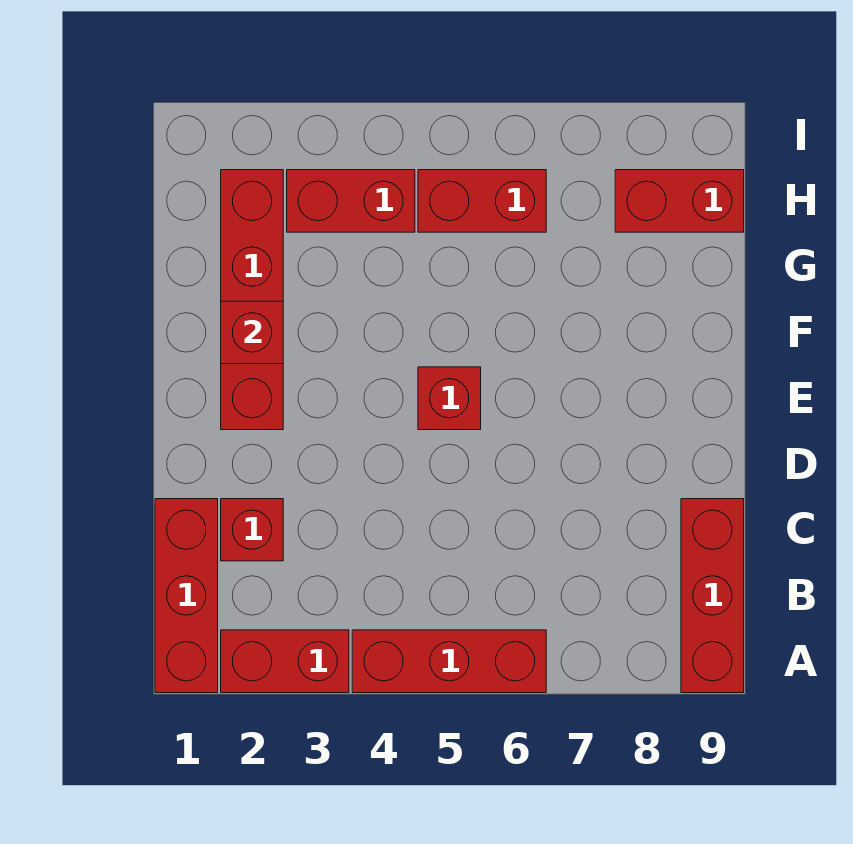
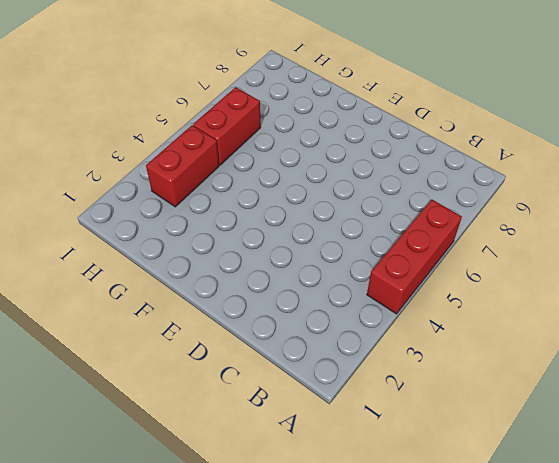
none -> red 1x3 brick [155,499,218,693]
none -> red 1x2 brick [221,630,349,693]

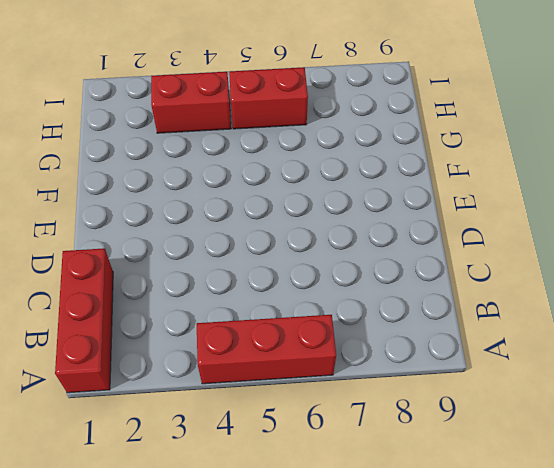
none -> red 1x2 brick [221,630,349,693]
none -> red 1x3 brick [681,499,744,693]

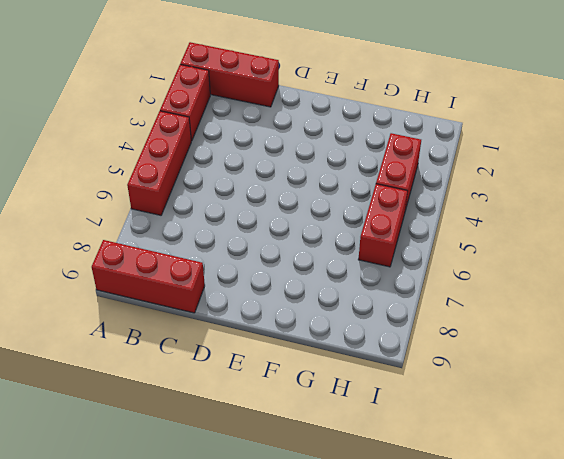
none -> red 1x1 brick [221,499,283,561]
none -> red 1x4 brick [221,170,283,430]

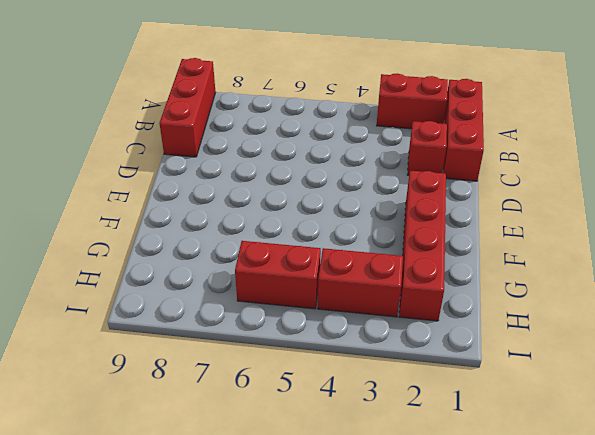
none -> red 1x3 brick [352,630,546,693]
none -> red 1x1 brick [418,367,481,430]

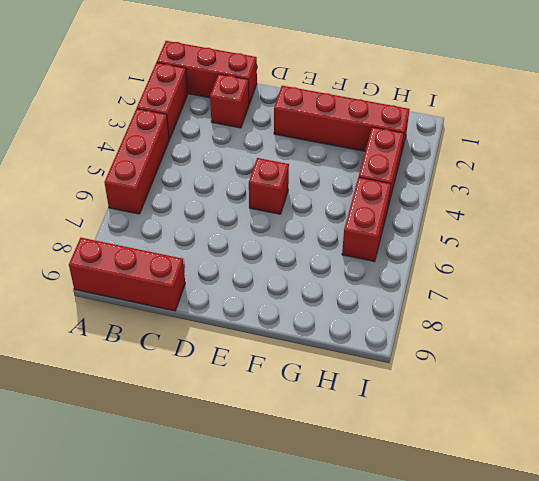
none -> red 1x2 brick [615,170,744,232]
none -> red 1x1 brick [221,301,283,364]

